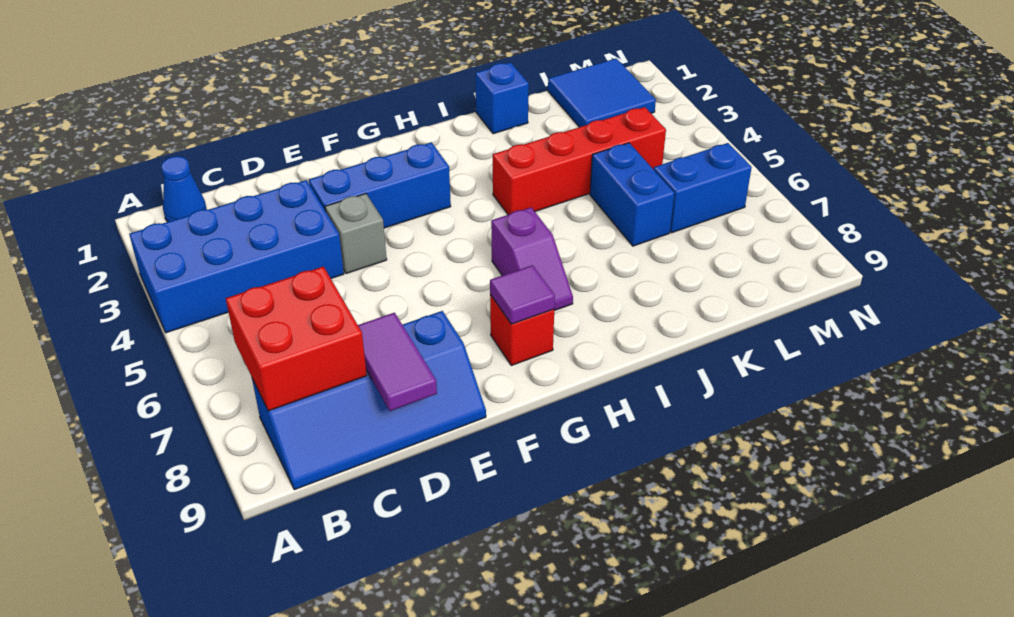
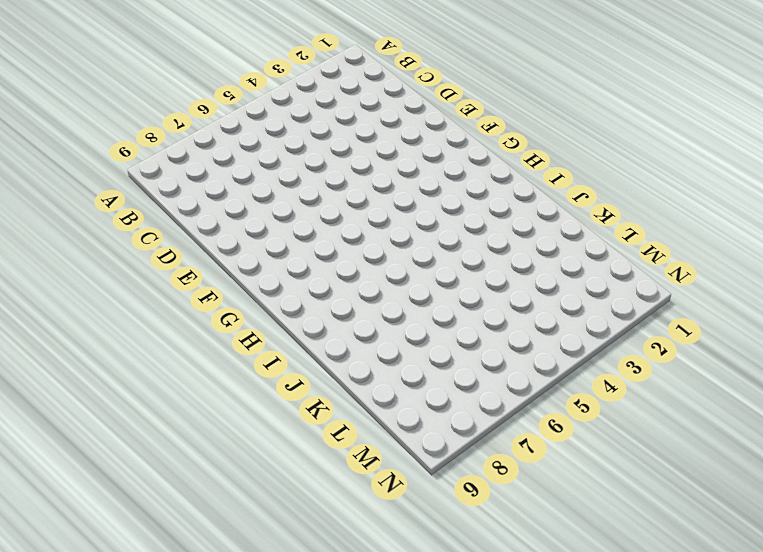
none -> blue 2x4 brick [129,180,344,333]
none -> blue 1x1 cone [161,156,207,222]
none -> blue 2x4 slope [252,311,486,490]

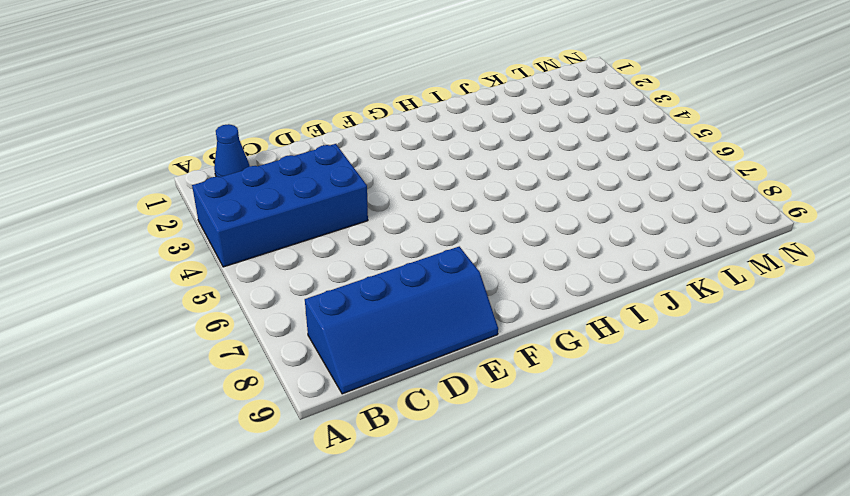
none -> blue 1x3 brick [309,142,451,228]
none -> grey 1x1 brick [325,194,387,274]
none -> red 1x1 brick [490,295,554,365]

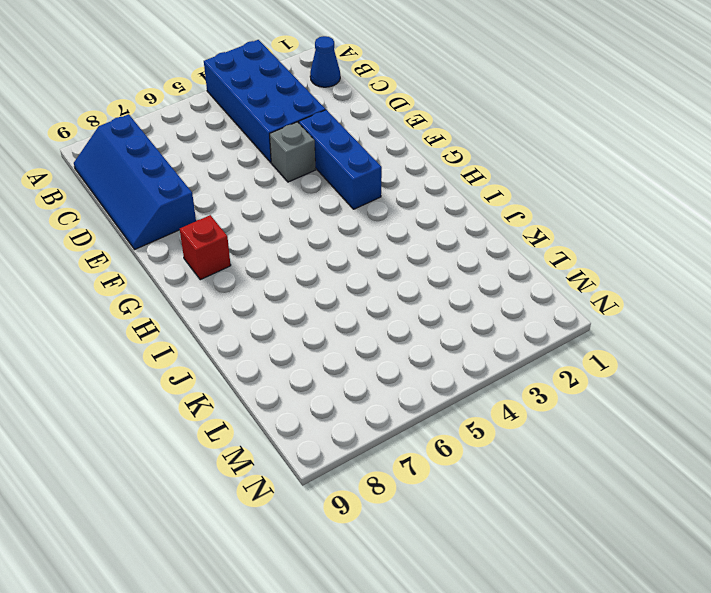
none -> purple 1x2 slope [491,208,573,311]
none -> red 1x4 brick [493,107,666,215]
none -> blue 1x1 brick [475,62,529,134]

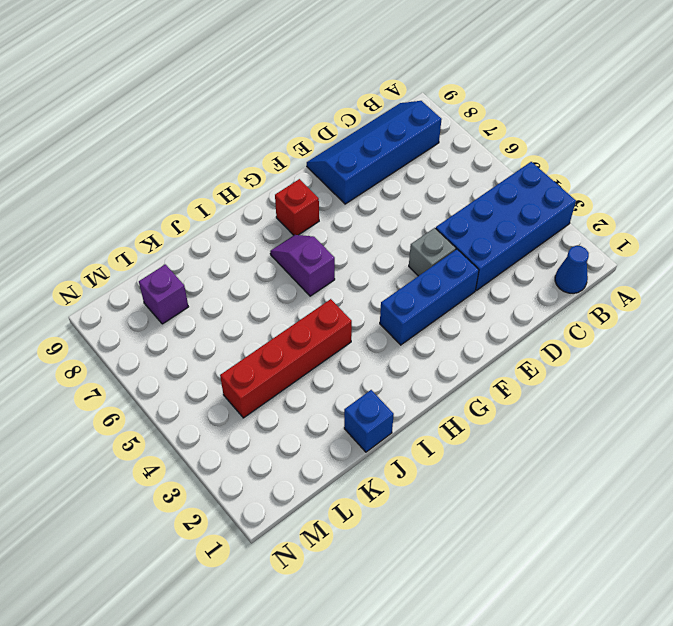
purple 1x1 brick [139,264,188,324] -> none
none -> blue 1x2 brick [590,143,674,246]
none -> blue 2x2 tile [548,59,656,127]
none -> blue 1x2 brick [654,143,752,233]

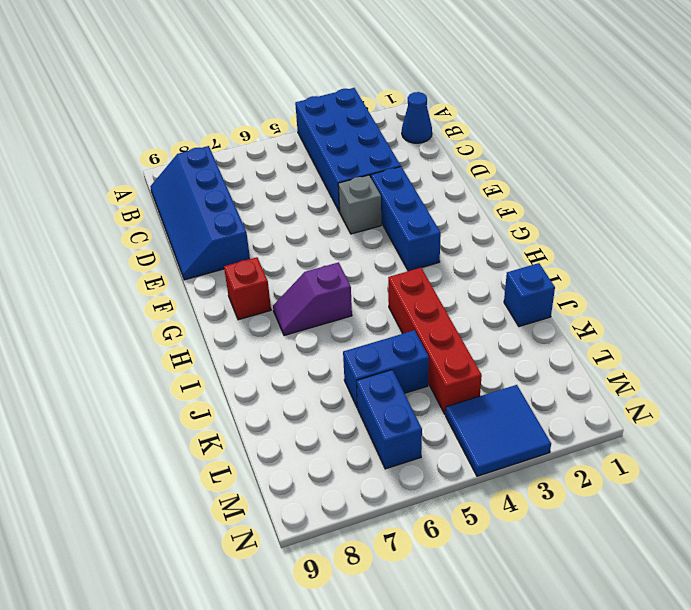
blue 2x2 tile [446,385,551,476] -> blue 2x2 tile moved to [548,59,656,127]
none -> red 2x2 brick [226,267,367,411]
none -> purple 1x2 tile [358,313,437,411]
none -> purple 1x1 tile [490,265,555,324]

